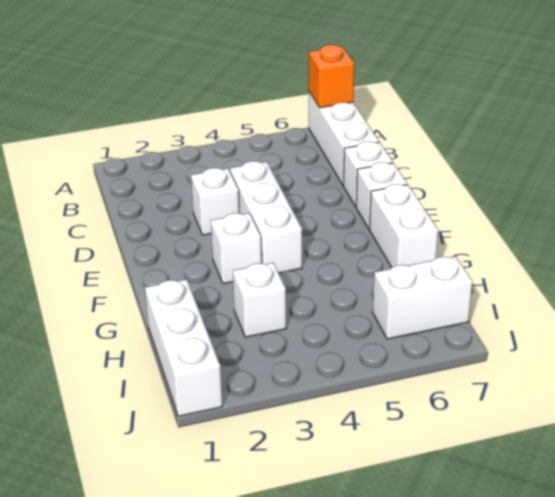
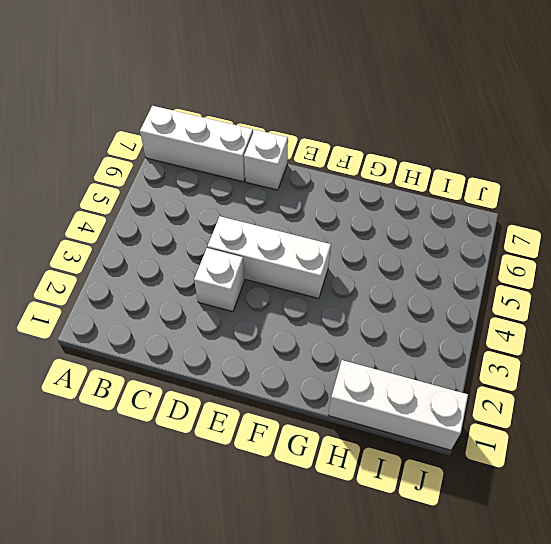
none -> white 1x1 brick [356,162,407,229]
none -> white 1x1 brick [211,213,261,284]

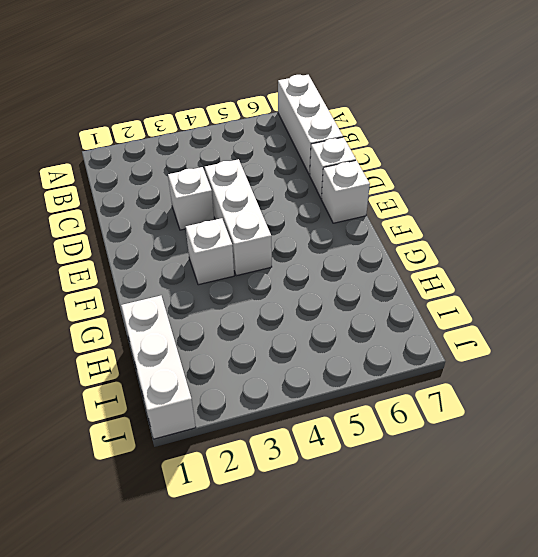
none -> white 1x2 brick [370,184,438,267]
none -> white 1x1 brick [233,263,286,337]

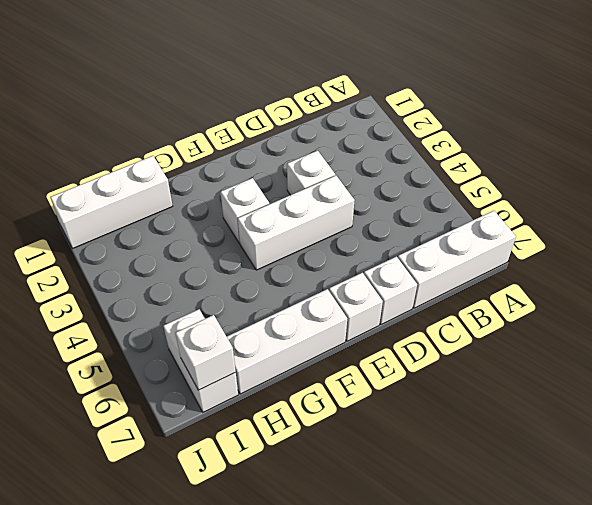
white 1x3 brick [227,289,347,394] -> white 1x2 brick [370,184,438,267]
white 1x1 brick [176,315,236,390] -> white 1x1 brick moved to [233,263,286,337]
none -> orange 1x1 brick [309,45,354,108]

